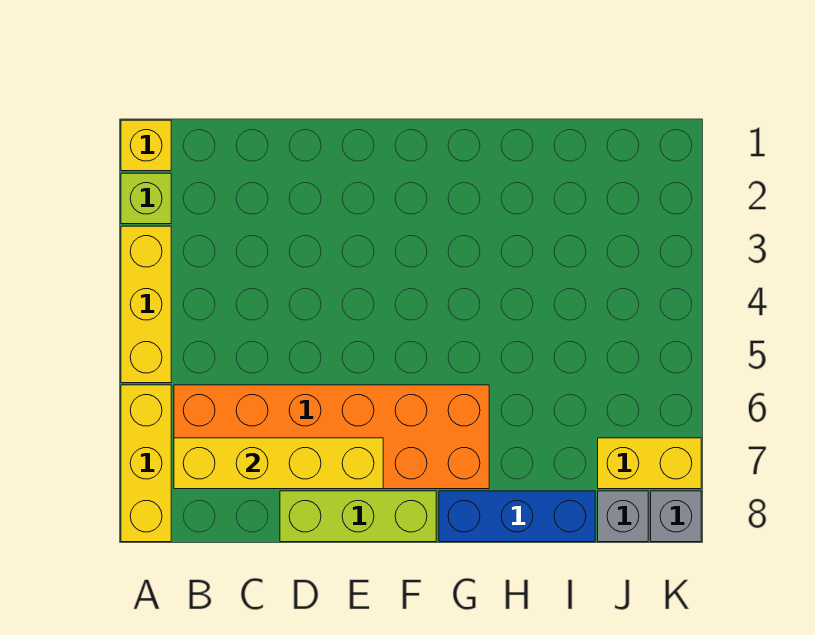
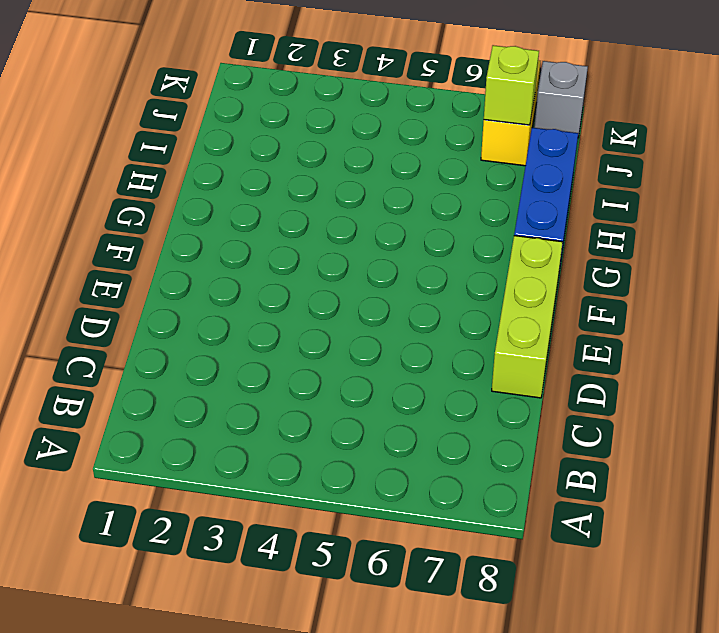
lime 1x1 brick [484,45,539,125] -> lime 1x1 brick moved to [121,173,171,224]
none -> yellow 1x1 brick [121,120,171,171]
none -> yellow 1x3 brick [121,226,171,383]

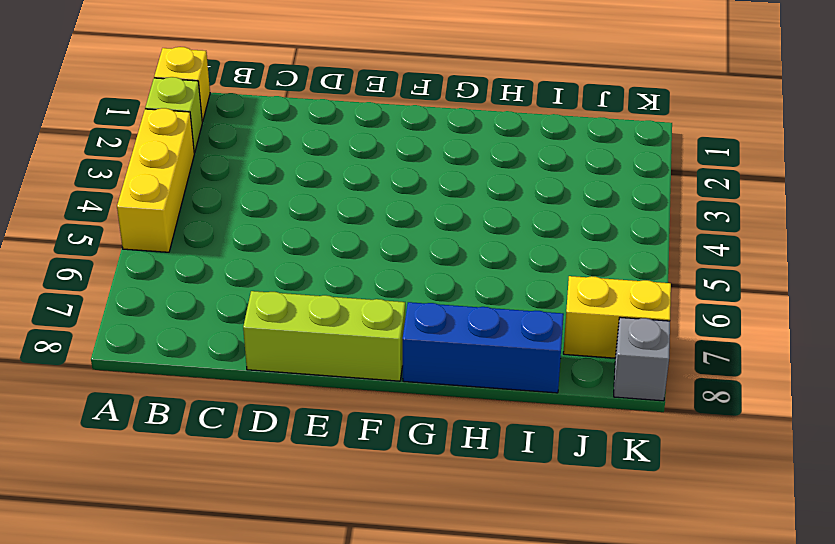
none -> yellow 1x3 brick [121,385,171,542]
none -> orange 2x6 brick [174,385,489,489]

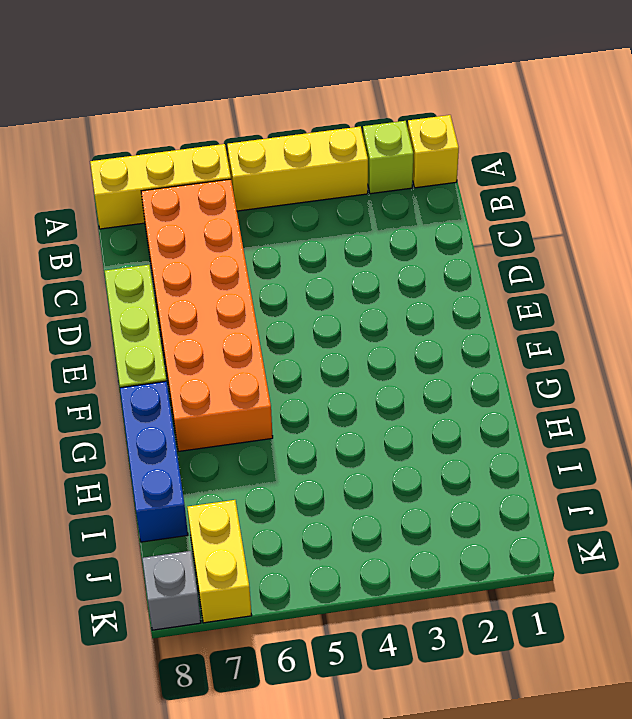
none -> grey 1x1 brick [598,491,648,542]
none -> yellow 1x4 brick [174,438,383,489]

